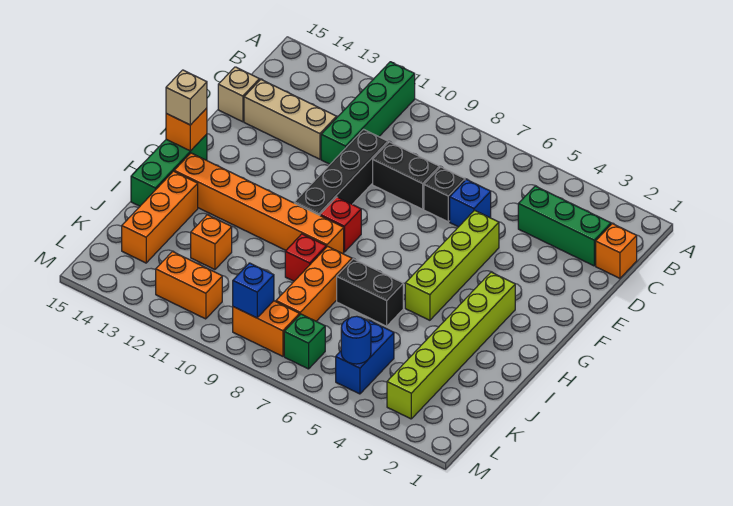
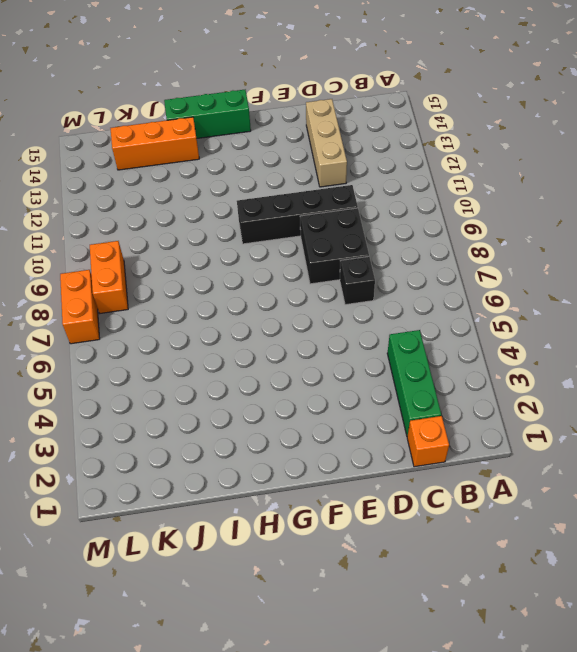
black 2x2 brick [300,208,369,284] -> black 1x2 brick [373,142,439,209]
orange 1x2 brick [60,270,100,344] -> orange 1x2 brick moved to [156,252,222,319]
none -> green 1x4 brick [321,62,415,164]
none -> blue 1x1 brick [450,179,491,227]
none -> tan 1x1 brick [218,67,259,122]

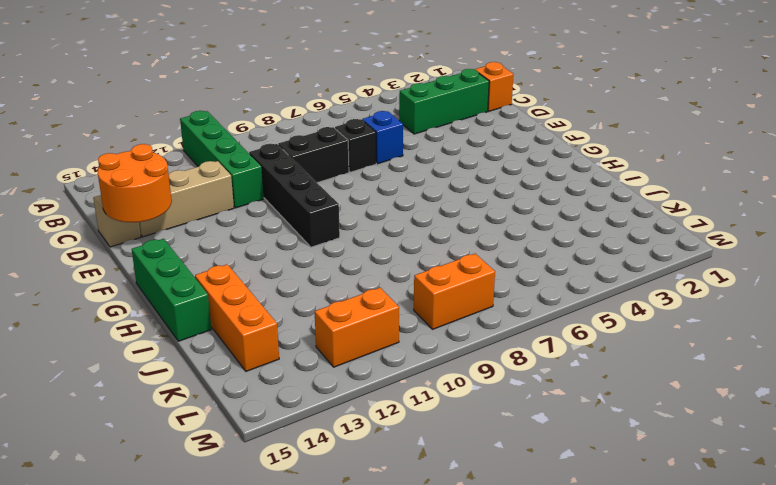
orange 2x2 round brick [98,144,172,222] -> none
none -> lime 1x4 brick [405,210,499,320]
none -> lime 1x6 brick [387,272,515,419]
none -> red 1x1 brick [320,197,361,252]

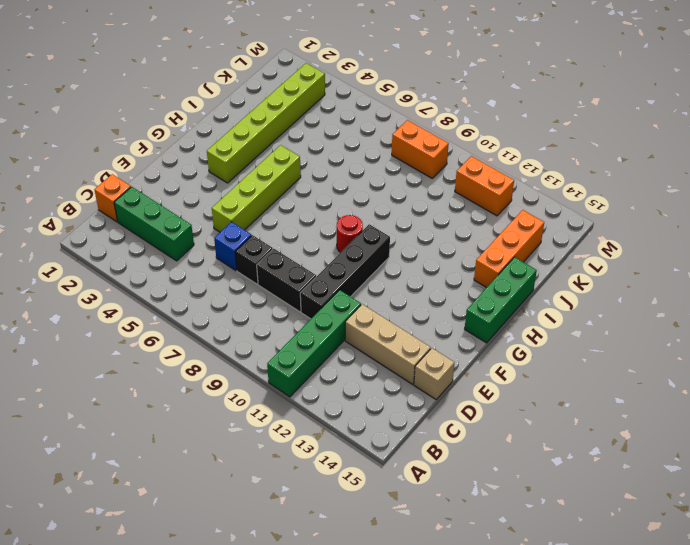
red 1x1 round brick [337,215,363,253] -> red 1x1 brick [320,197,361,252]
none -> orange 1x6 brick [174,153,344,254]
none -> black 1x2 brick [337,259,403,326]
none -> orange 1x3 brick [276,246,352,321]

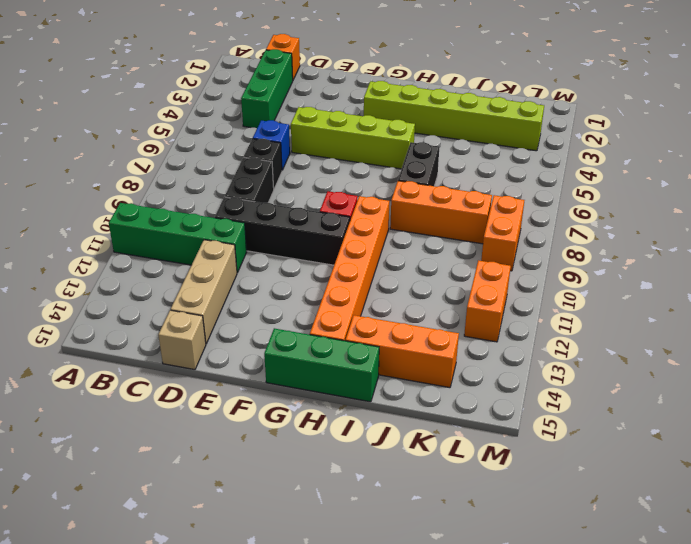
none -> red 1x1 brick [285,234,326,281]
none -> orange 1x1 brick [191,215,232,270]
none -> blue 1x2 brick [336,321,394,394]

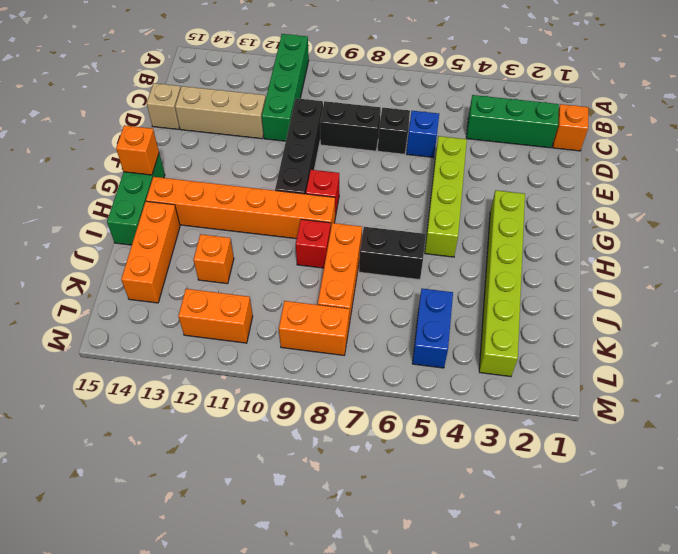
none -> green 1x1 brick [284,314,325,369]
none -> blue 1x1 round brick [341,316,371,364]
none -> blue 1x1 brick [233,263,274,318]

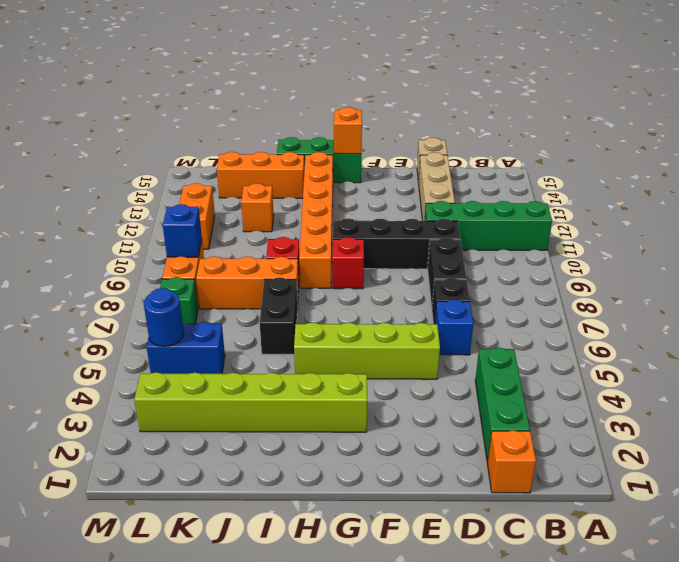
none -> tan 1x1 brick [166,70,207,125]

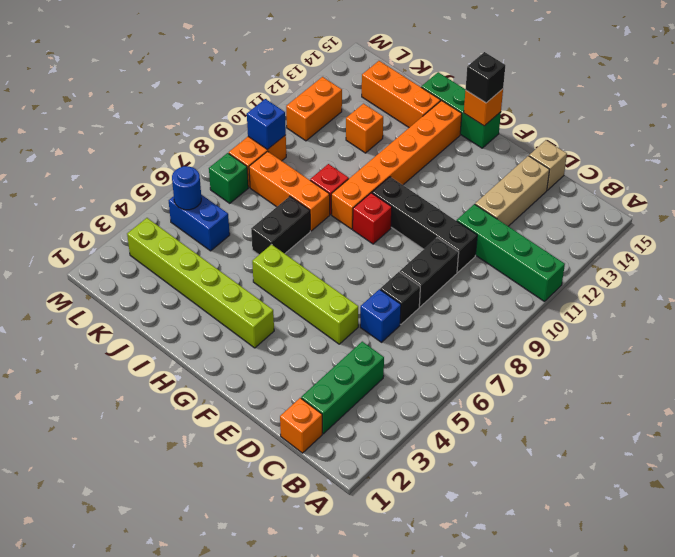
black 1x1 brick [465,52,505,103] -> tan 1x1 brick [166,70,207,125]

